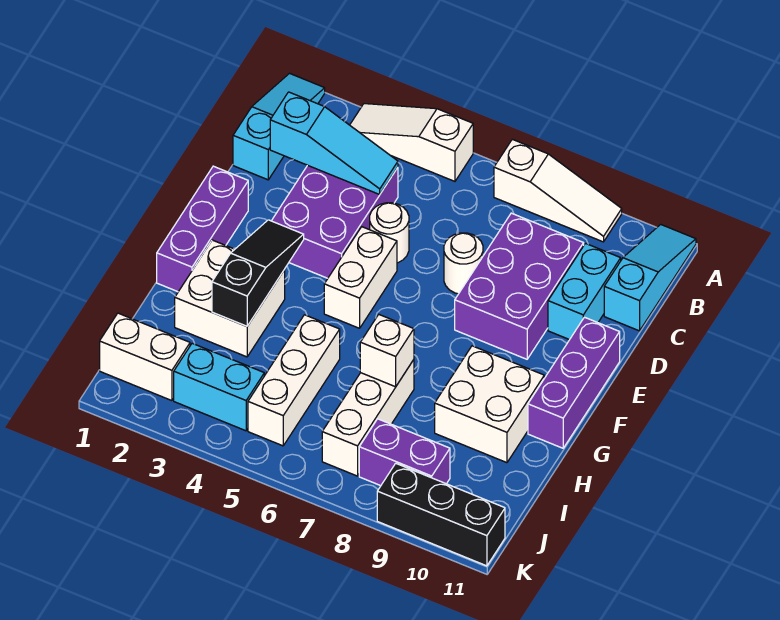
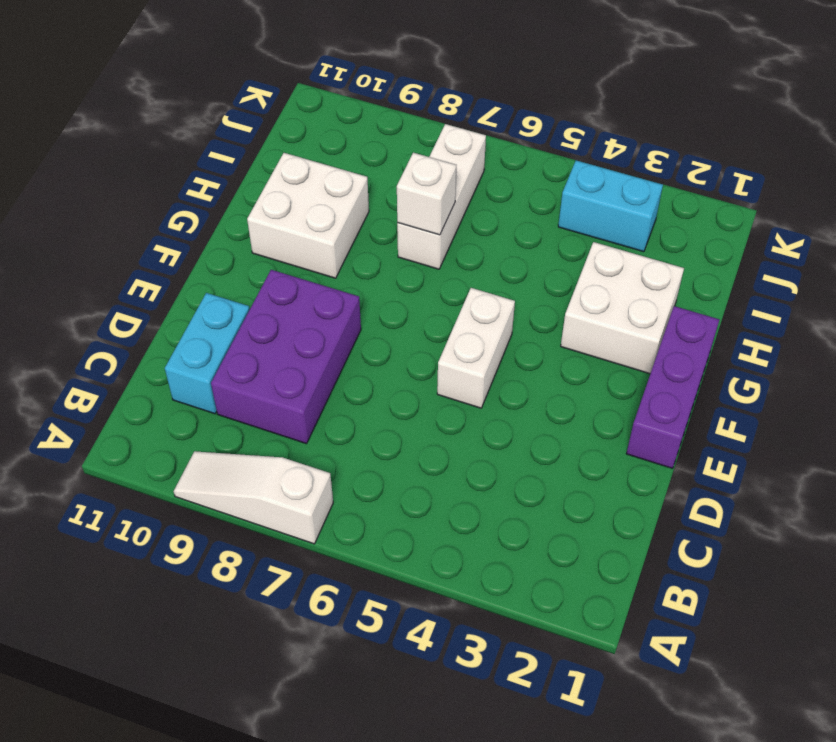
none -> cyan 1x3 slope [233,73,325,180]
none -> white 1x3 slope [350,104,473,181]
none -> cyan 1x3 slope [604,224,696,331]

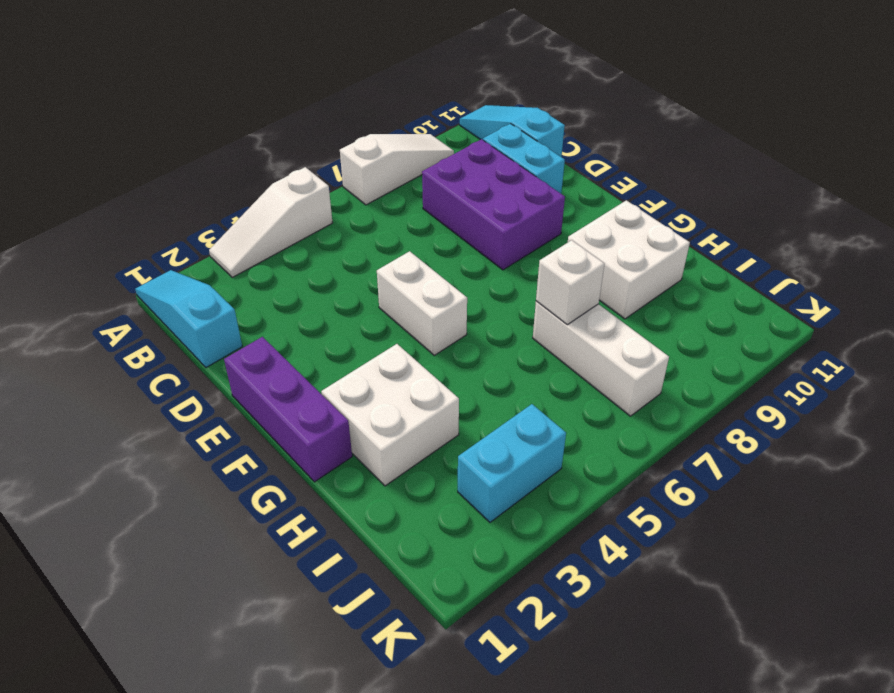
none -> purple 2x3 brick [272,165,398,278]
none -> white 1x1 round brick [370,203,409,263]
none -> white 1x1 round brick [444,233,483,294]

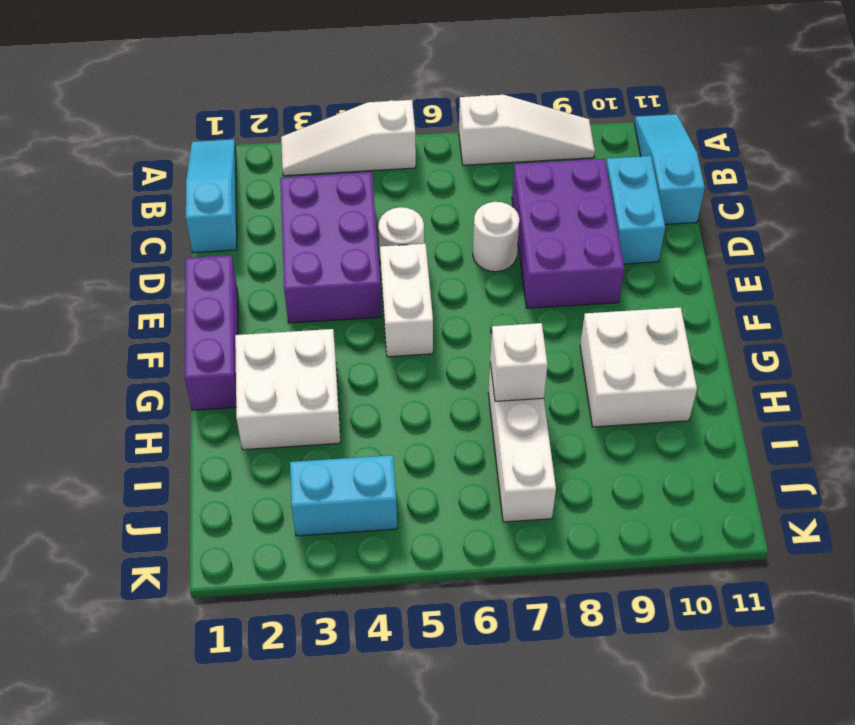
none -> purple 1x3 brick [528,317,620,448]
none -> white 1x3 brick [248,315,340,446]
none -> white 1x2 brick [100,313,190,401]

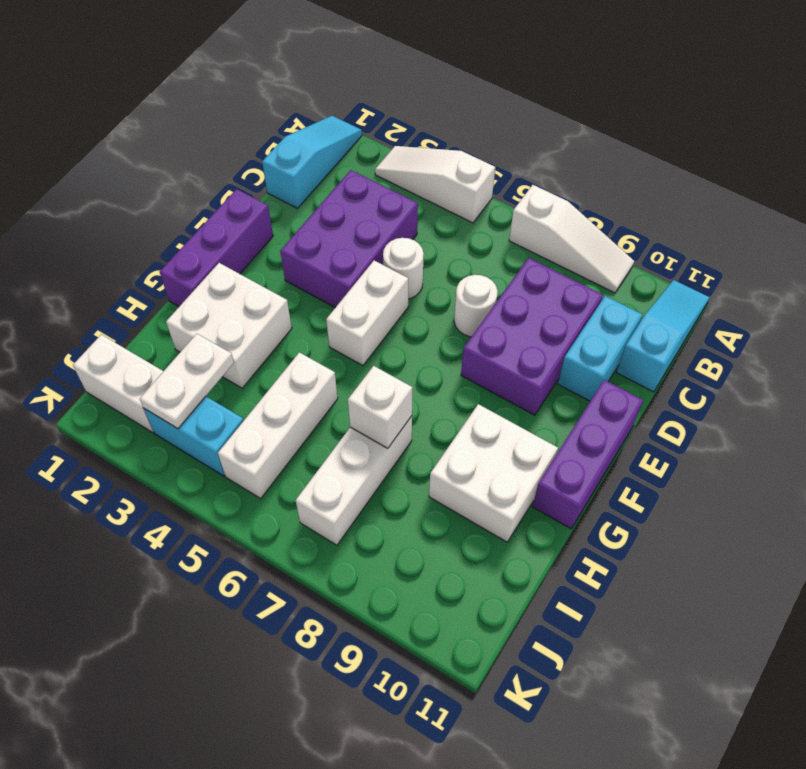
white 1x2 plate [140,334,234,429] -> none
none -> purple 1x2 brick [359,419,450,486]
none -> black 1x3 brick [377,463,505,566]
none -> cyan 1x3 slope [270,92,398,194]

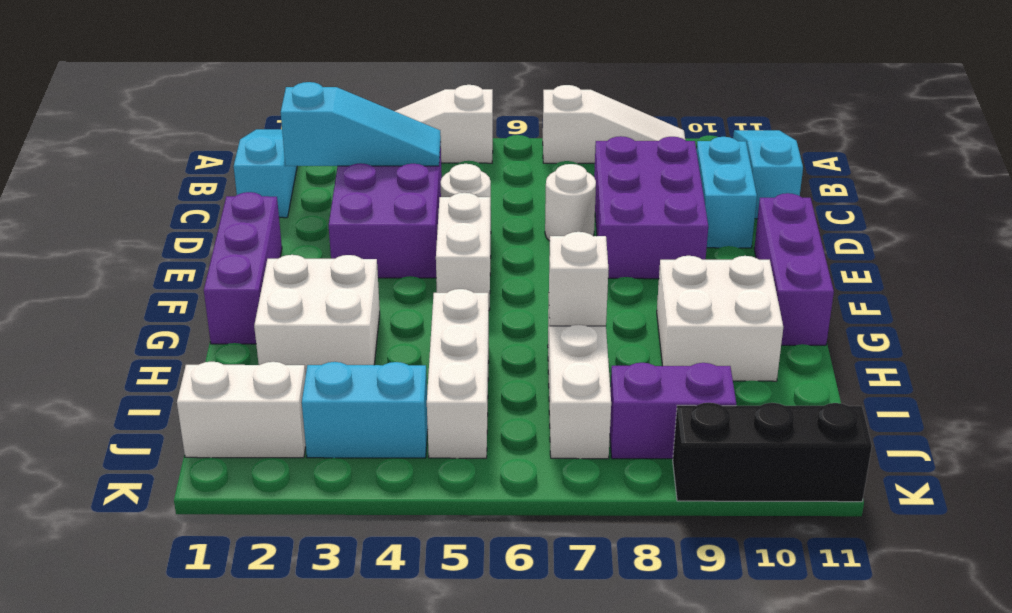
none -> black 1x3 slope [212,220,304,326]

